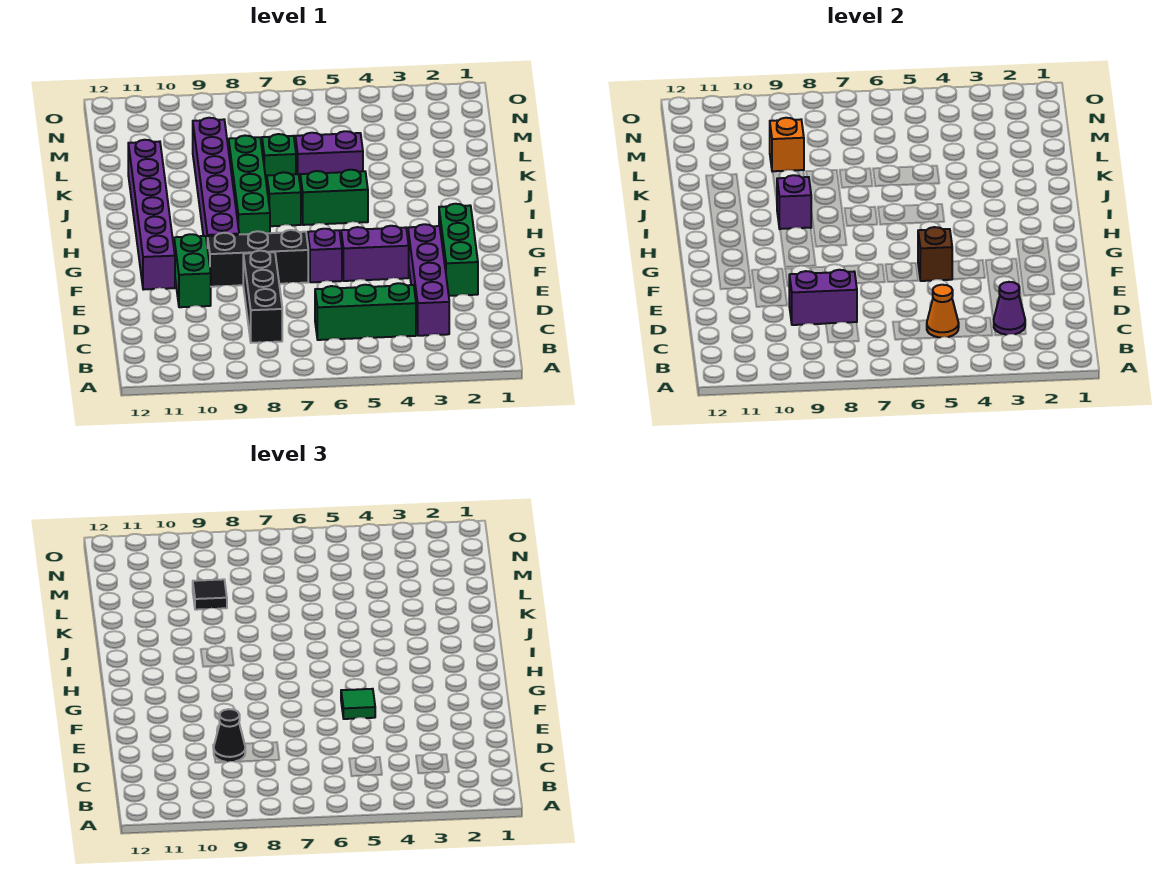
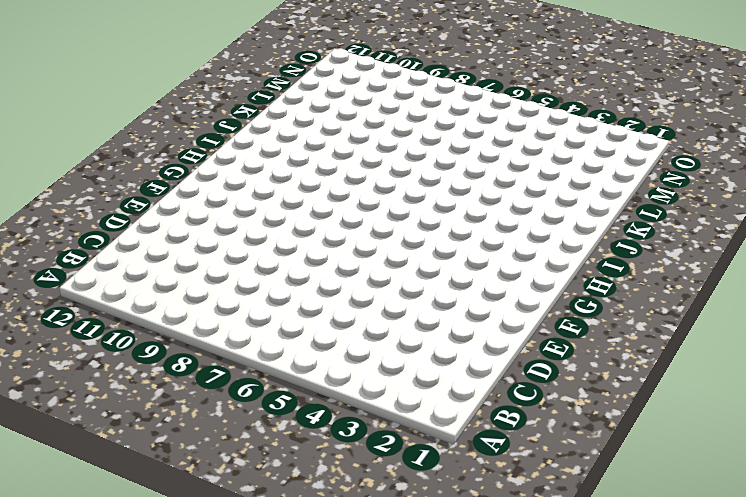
none -> purple 1x4 brick [408,224,449,336]
none -> green 1x3 brick [315,283,416,340]
none -> black 1x3 brick [243,251,282,343]

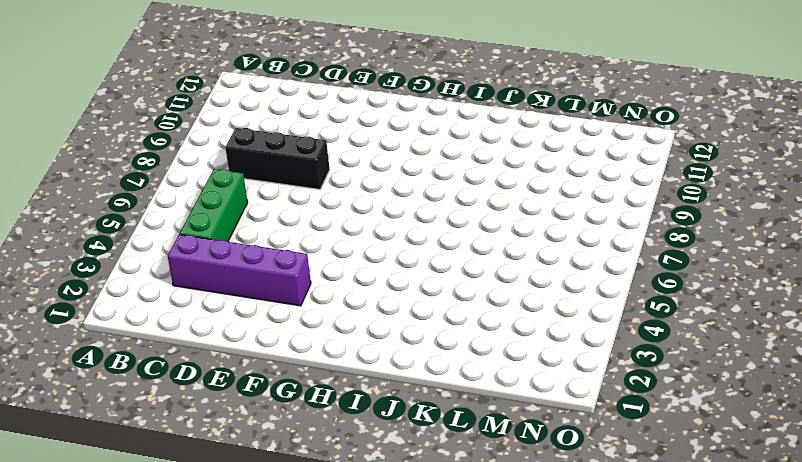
none -> green 1x3 brick [439,204,478,296]
none -> green 1x2 brick [174,234,211,307]
none -> purple 1x2 brick [341,226,409,281]

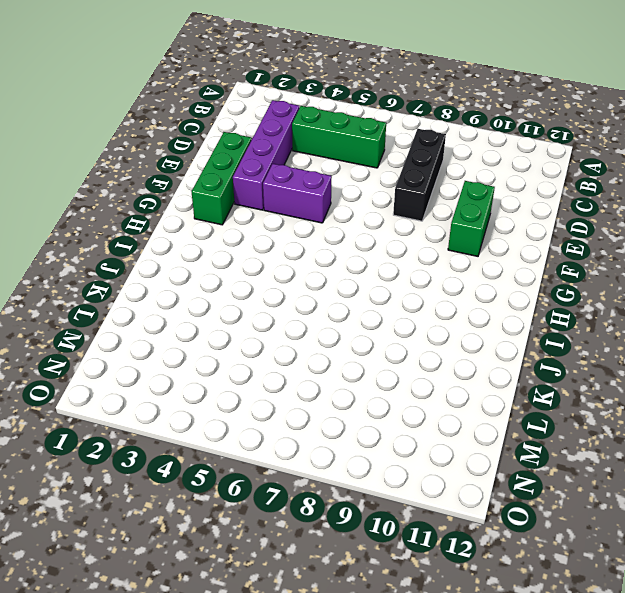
none -> purple 1x1 brick [308,229,342,282]
none -> black 1x3 brick [208,230,308,287]
none -> purple 1x6 brick [128,140,175,290]

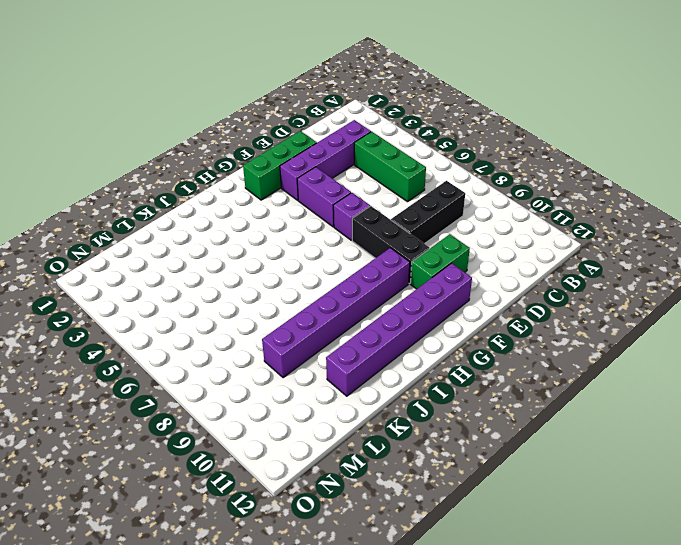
none -> green 1x4 brick [229,136,270,235]
none -> green 1x2 brick [300,170,368,225]
none -> green 1x1 brick [267,172,301,226]

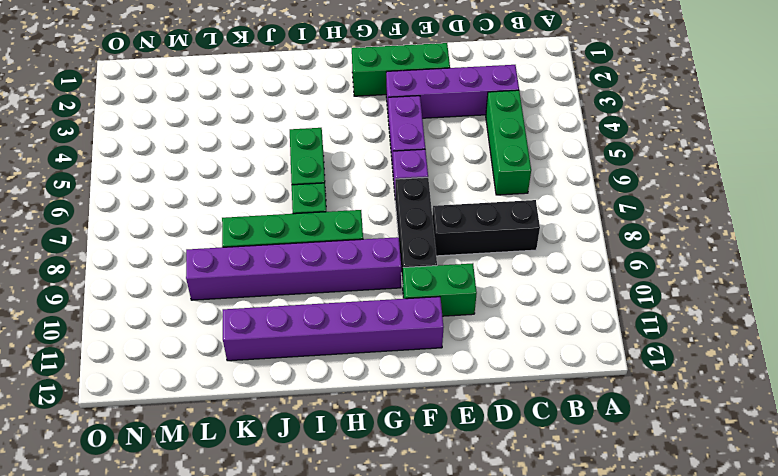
none -> purple 1x2 brick [295,131,363,180]
none -> green 1x1 brick [262,134,296,185]
none -> purple 1x1 cone [994,282,1025,335]

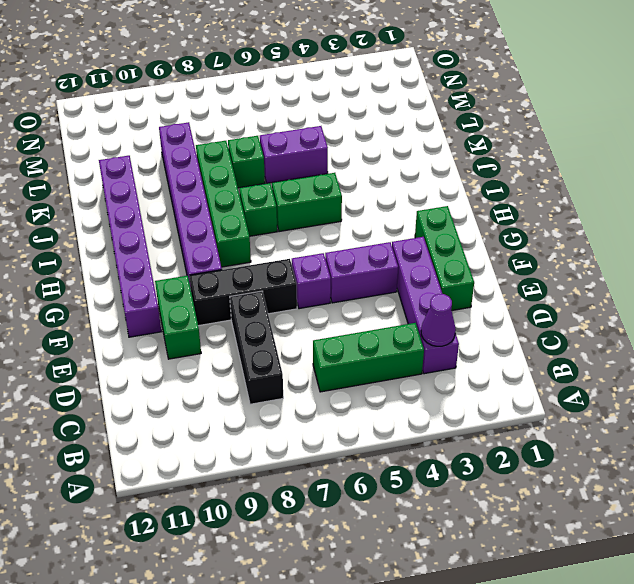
none -> orange 1x1 cone [927,285,959,337]
none -> purple 1x2 brick [789,270,857,325]
none -> brown 1x1 brick [918,227,952,281]

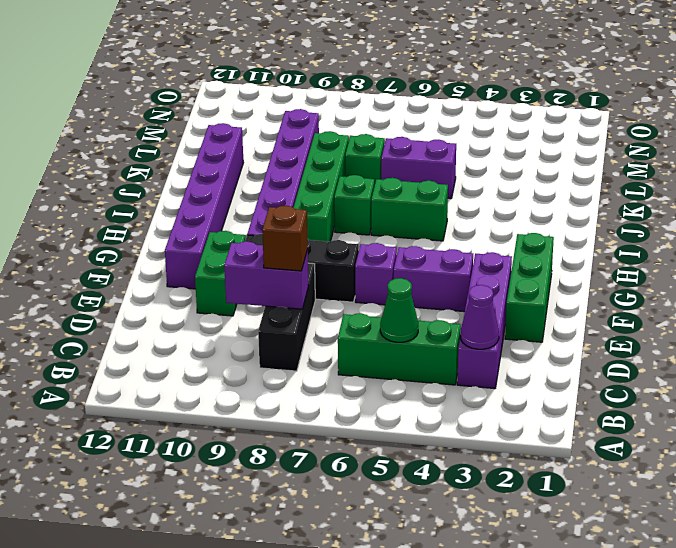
green 1x1 cone [380,278,418,342] -> orange 1x1 cone [927,285,959,337]
brown 1x1 brick [262,206,308,271] -> brown 1x1 brick moved to [918,227,952,281]
none -> purple 1x1 brick [777,175,811,229]
none -> orange 1x1 brick [770,118,804,172]
none -> black 1x1 cone [213,709,245,762]

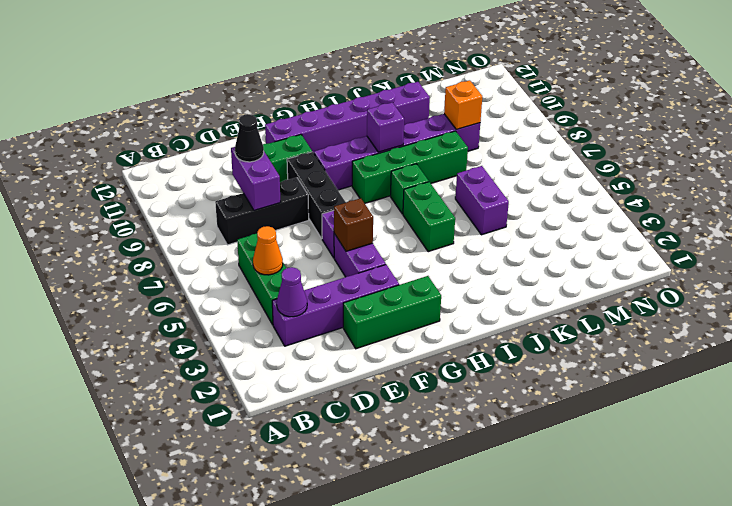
none -> green 1x1 brick [262,134,296,185]
none -> green 1x1 tile [341,689,375,719]
none -> black 1x1 tile [193,579,227,610]

